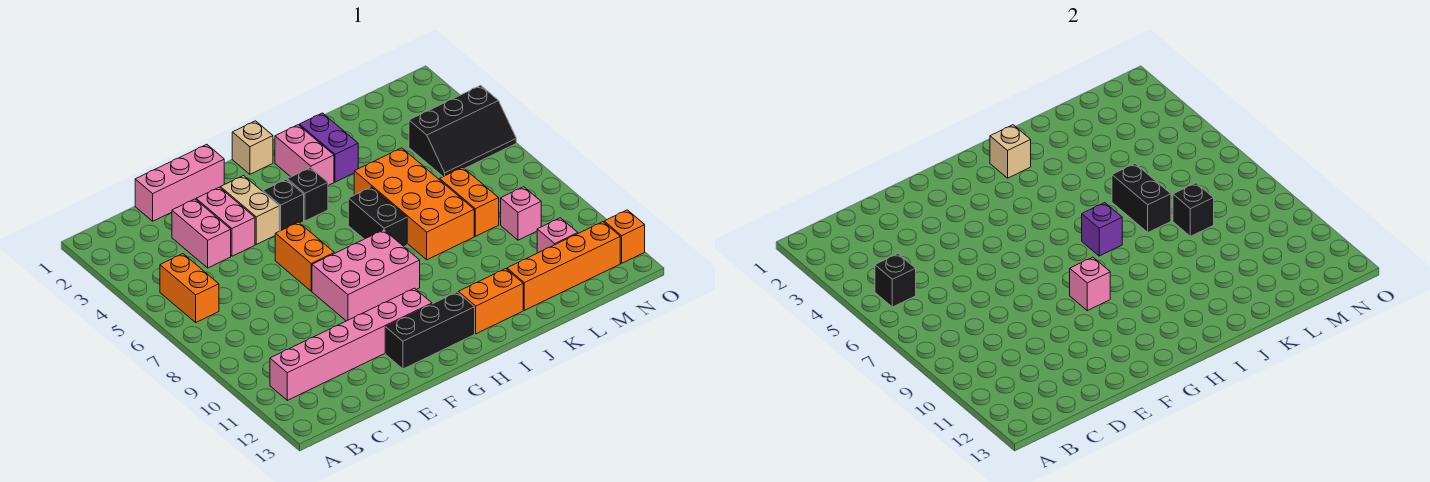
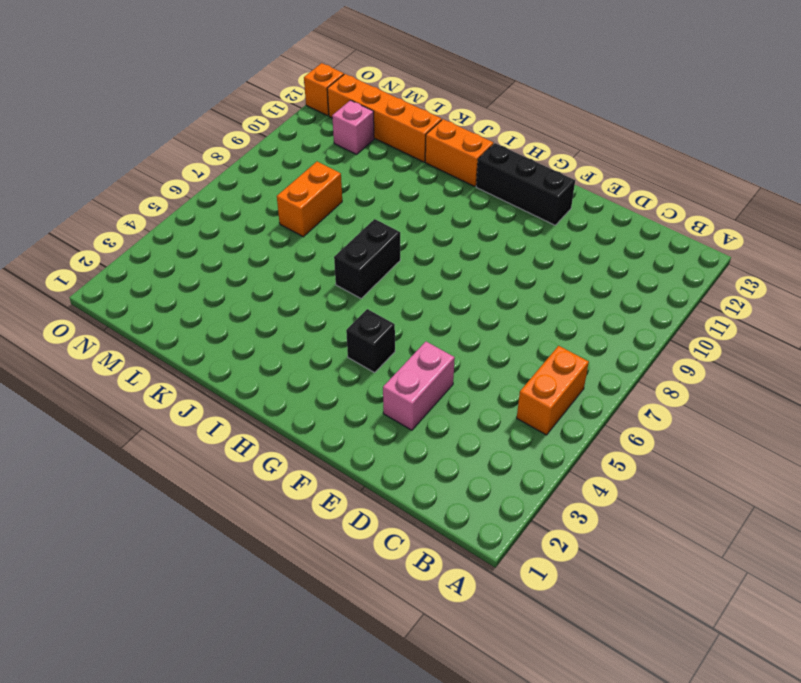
none -> pink 1x6 brick [270,288,432,400]
none -> pink 1x3 brick [135,145,224,221]
none -> pink 1x2 brick [172,199,231,268]

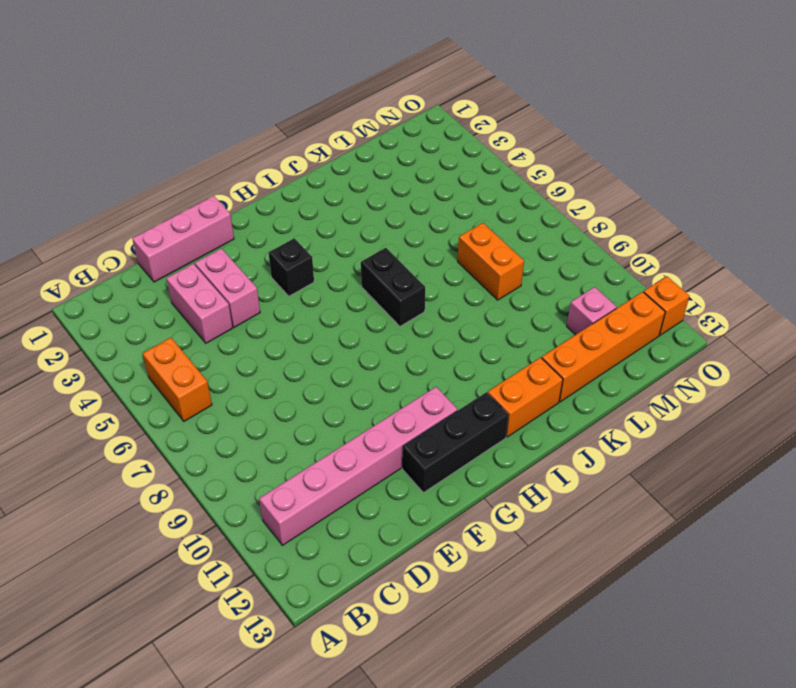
none -> tan 1x2 brick [220,176,279,244]
none -> orange 1x2 brick [275,222,334,291]
none -> pink 2x3 brick [312,230,420,321]

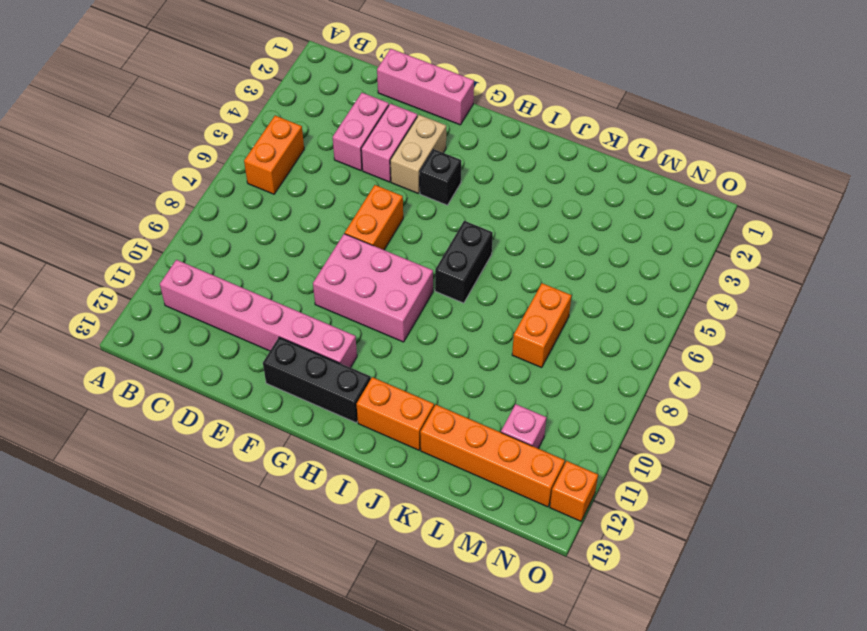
none -> tan 1x1 brick [232,121,273,174]
none -> black 1x1 brick [287,168,328,221]
none -> pink 1x2 brick [275,125,334,185]

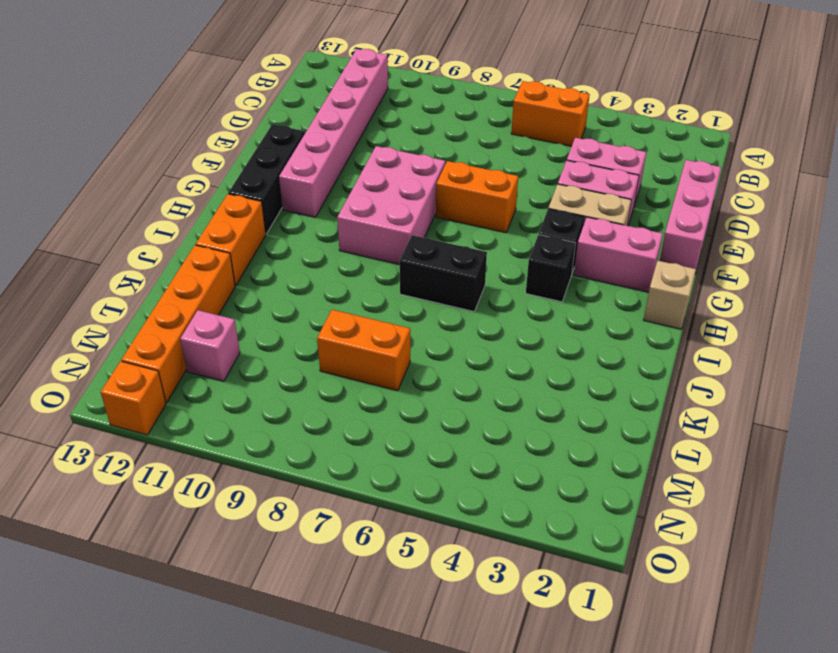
pink 1x2 brick [574,217,663,292] -> pink 1x2 brick moved to [275,125,334,185]
none -> purple 1x2 brick [299,113,358,182]
none -> orange 2x4 brick [354,148,474,260]
none -> black 2x3 slope [409,85,516,177]

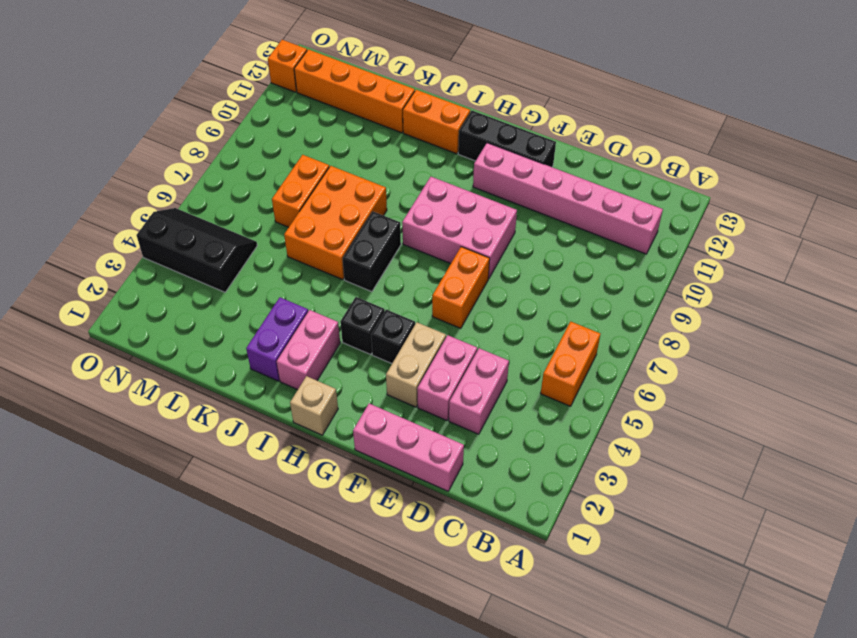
orange 2x3 brick [284,166,387,280] -> orange 2x4 brick [354,148,474,260]
none -> pink 1x1 brick [501,187,541,240]
none -> pink 1x1 brick [537,218,578,253]
none -> black 1x1 brick [875,254,916,307]

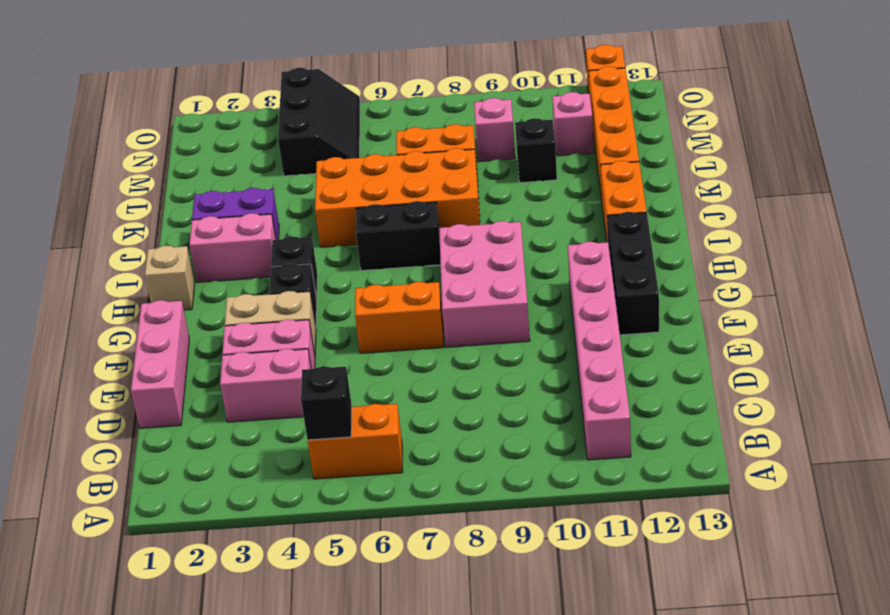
black 1x1 brick [515,118,557,183] -> black 1x1 brick moved to [1173,183,1214,236]
none -> pink 1x1 brick [1070,257,1110,311]
none -> tan 1x1 brick [990,125,1031,178]
none -> purple 1x1 brick [1082,203,1122,256]

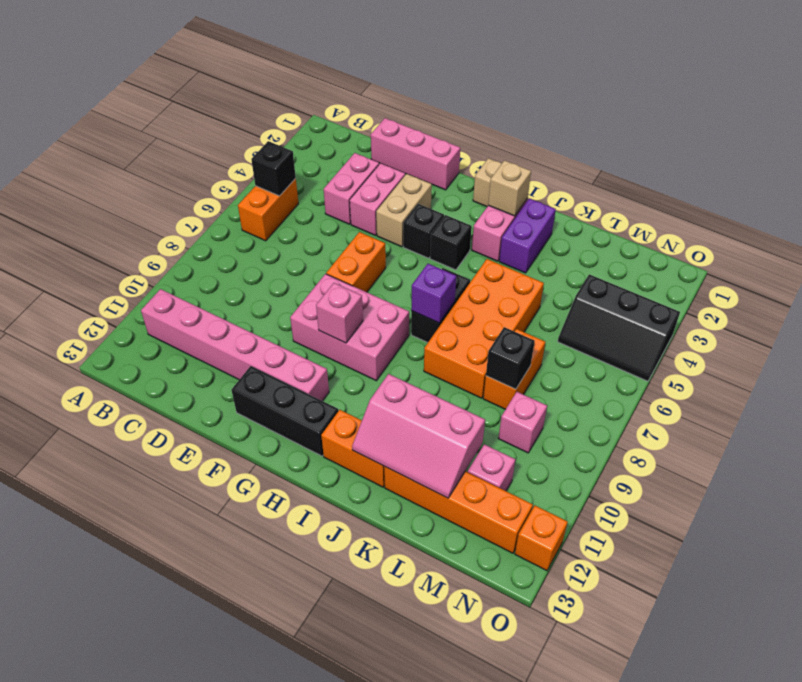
pink 2x3 slope [352,374,485,498] -> none
none -> black 1x2 brick [1112,164,1171,232]

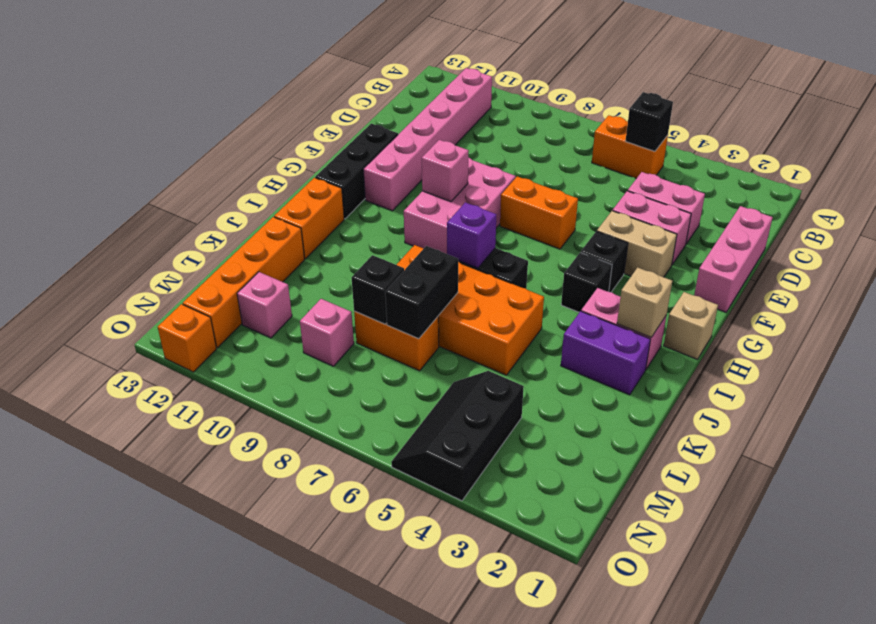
black 1x2 brick [385,246,458,339] -> black 1x2 brick turned to [1112,164,1171,232]

